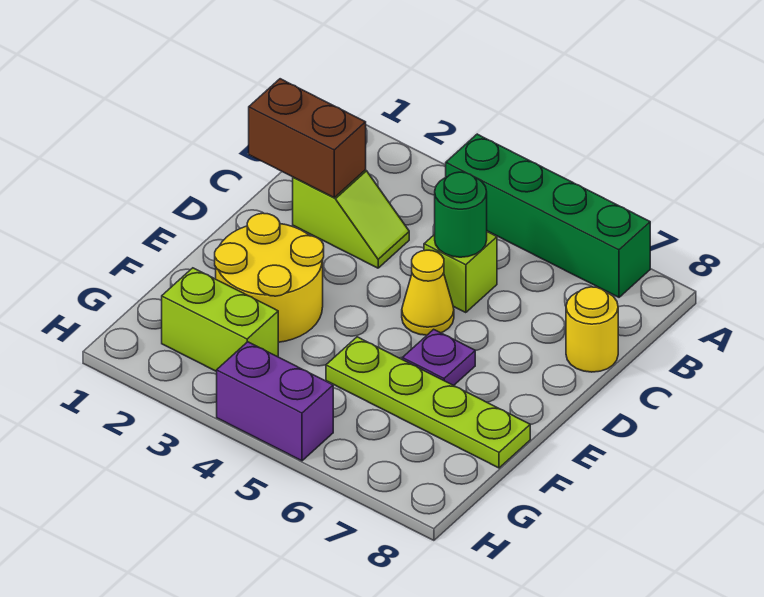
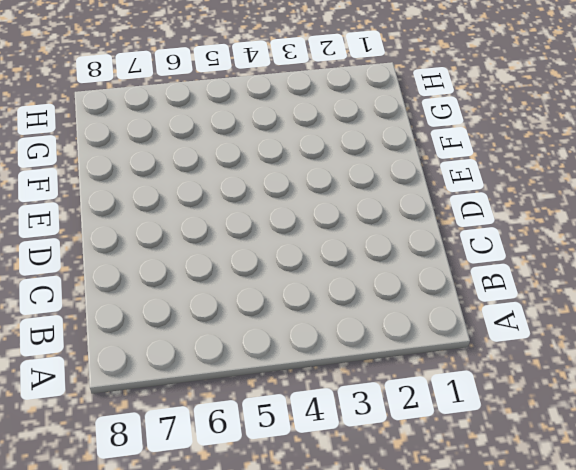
none -> green 1x4 brick [446,134,650,297]
none -> lime 1x2 slope [293,170,409,268]
none -> lime 1x1 brick [424,232,497,313]

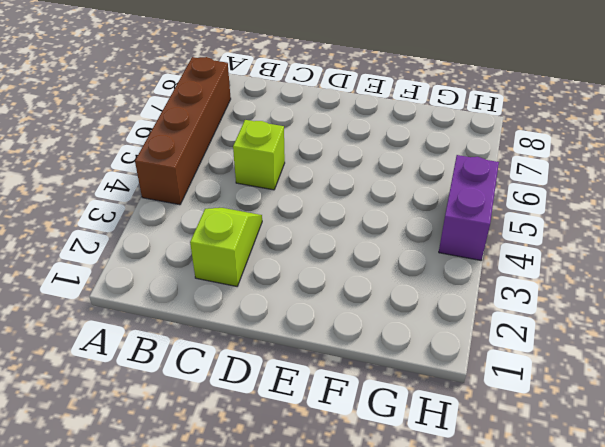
brown 1x4 brick [135,57,231,205] -> green 1x4 brick [446,134,650,297]
none -> yellow 1x1 round brick [566,287,618,372]
none -> yellow 1x1 cone [402,250,454,335]
none -> yellow 2x2 round brick [215,213,324,342]

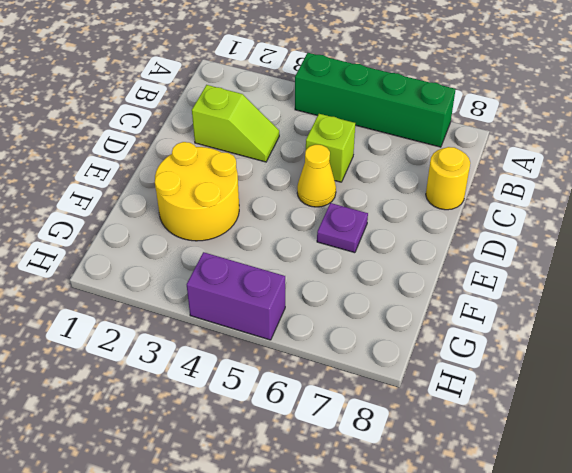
none -> lime 1x4 plate [326,337,530,468]
none -> lime 1x2 brick [162,268,278,372]
none -> brown 1x2 brick [249,79,366,197]

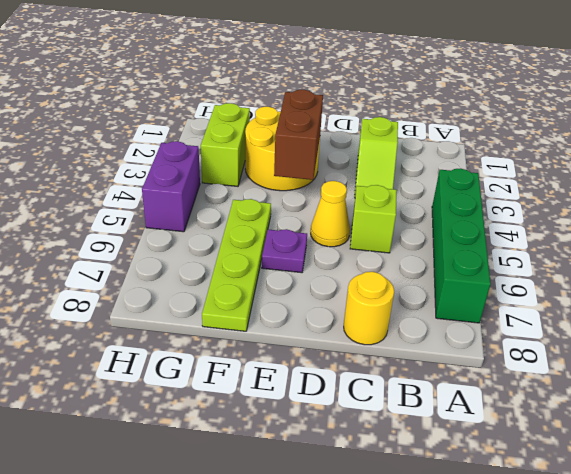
brown 1x2 brick [274,90,323,180] -> brown 1x2 brick moved to [249,79,366,197]
none -> green 1x1 round brick [435,172,487,257]

